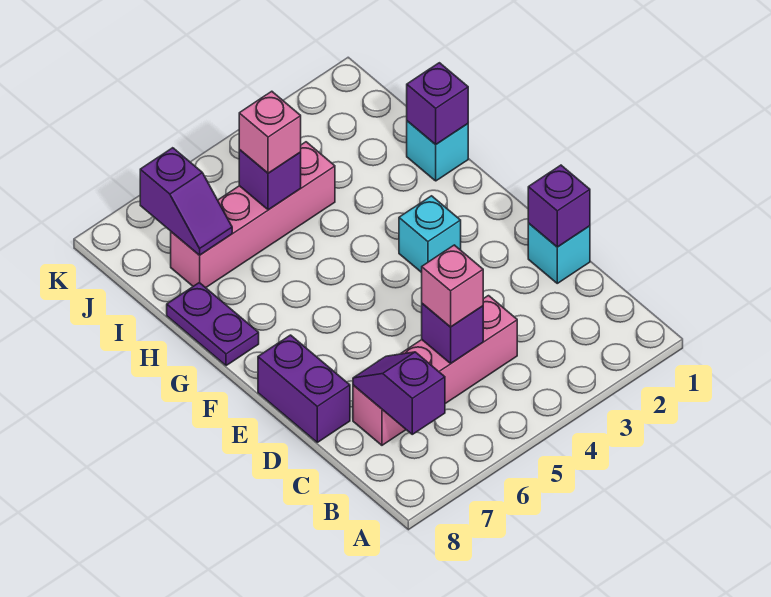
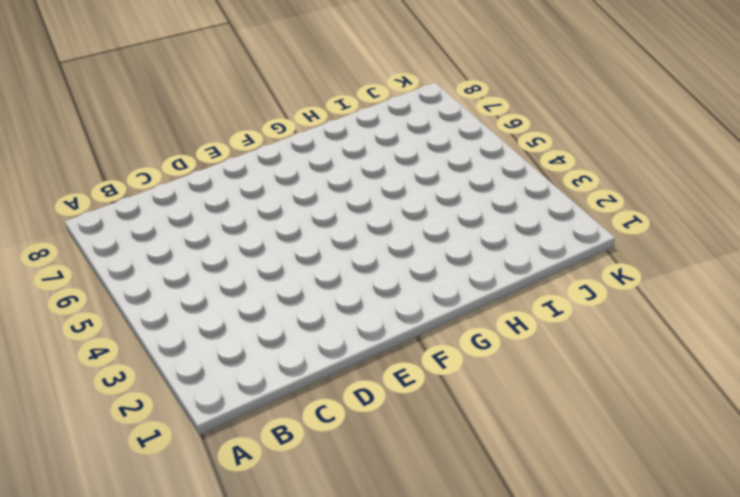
none -> pink 1x4 brick [353,296,517,445]
none -> cyan 1x1 brick [528,223,590,283]
none -> purple 1x2 brick [258,335,350,442]

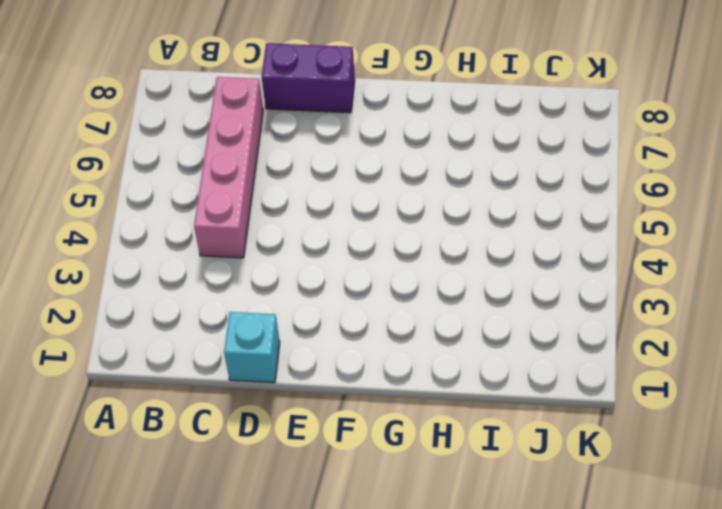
none -> cyan 1x1 brick [399,196,461,273]
none -> purple 1x2 plate [167,283,259,366]
none -> cyan 1x1 brick [407,121,468,181]

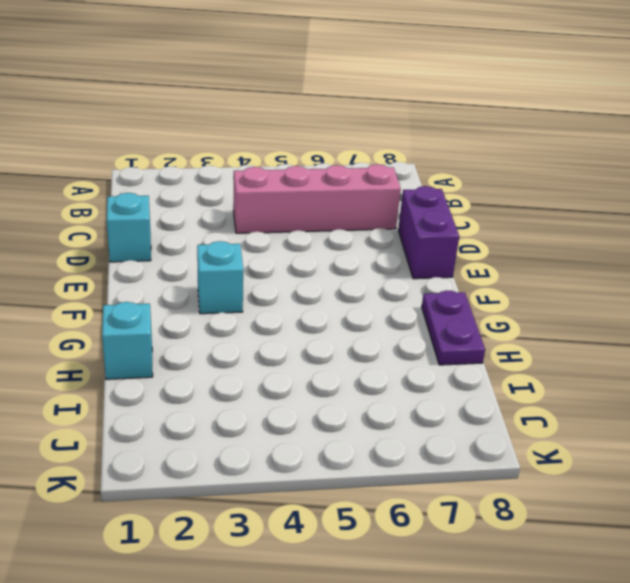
none -> pink 1x4 brick [171,142,335,288]
none -> purple 1x2 slope [353,352,445,434]
none -> purple 1x1 brick [422,304,483,363]

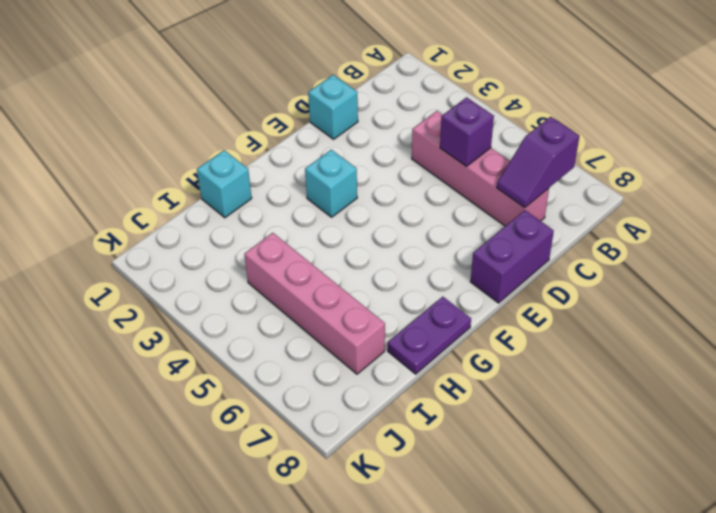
none -> purple 1x1 brick [528,165,590,247]
none -> purple 1x1 brick [407,63,468,145]
none -> purple 1x1 brick [239,150,301,210]

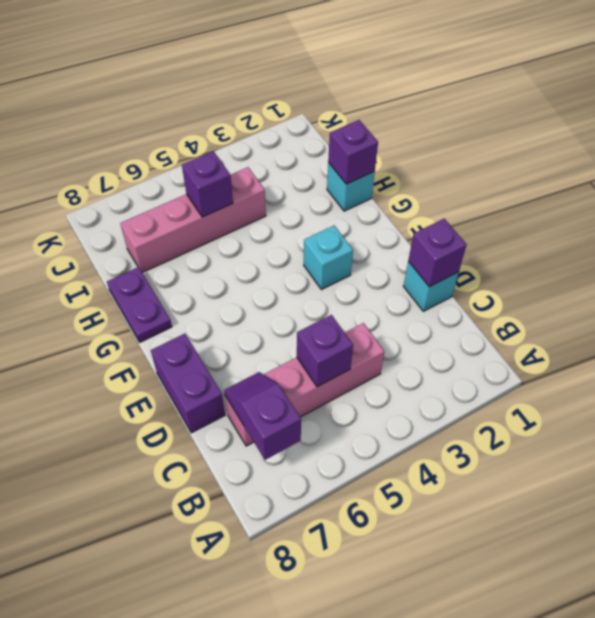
none -> purple 1x2 slope [140,148,232,255]
none -> pink 1x1 brick [422,245,483,327]
none -> pink 1x1 brick [239,91,301,173]

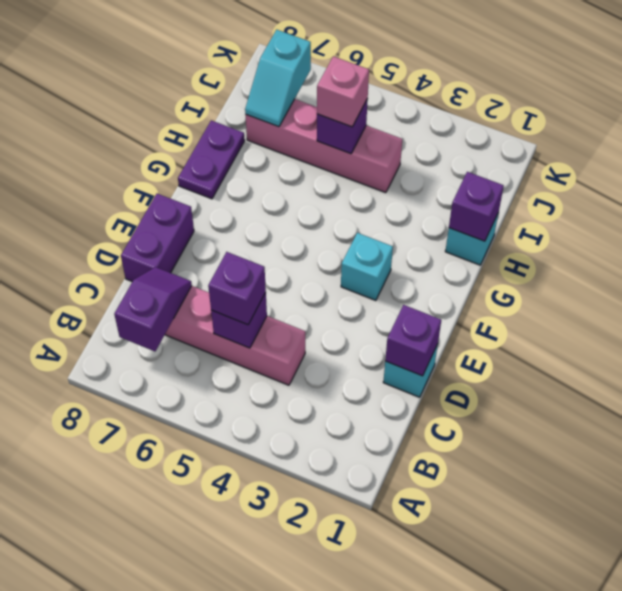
purple 1x1 brick [208,252,266,325] -> pink 1x1 brick [422,245,483,327]
cyan 1x2 slope [245,30,311,127] -> purple 1x2 slope [140,148,232,255]

